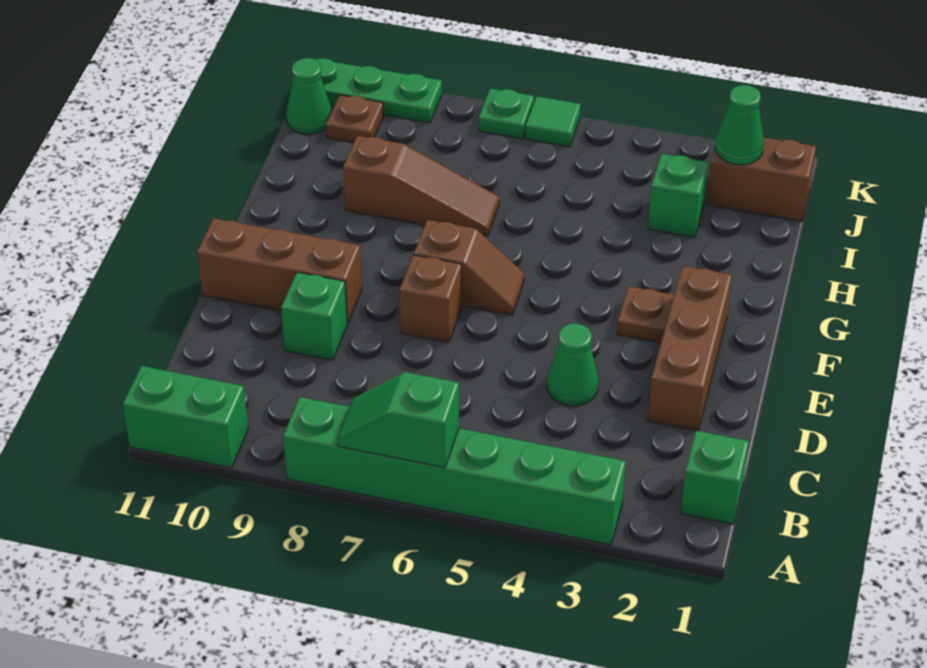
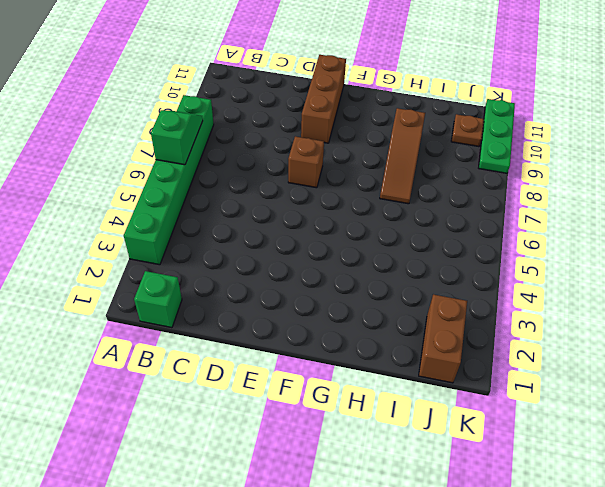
none -> green 1x2 brick [123,366,248,468]
none -> brown 1x3 brick [648,266,732,431]
none -> green 1x1 cone [547,324,598,406]

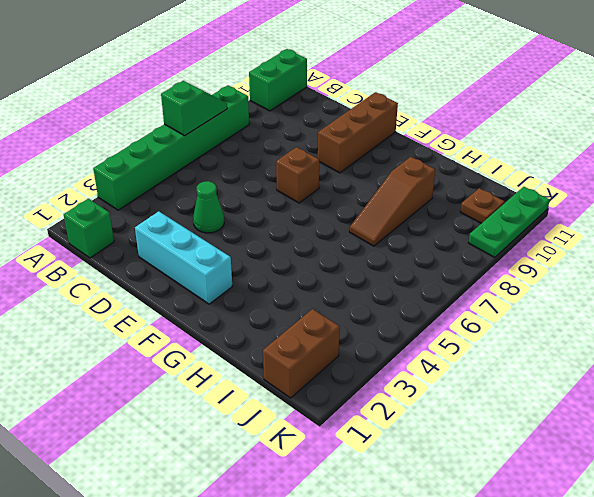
cyan 1x3 brick [135,211,232,304] -> brown 1x3 brick [648,266,732,431]
none -> green 1x1 brick [281,272,347,360]
none -> brown 1x1 plate [617,286,674,343]
none -> brown 1x2 slope [414,220,524,315]

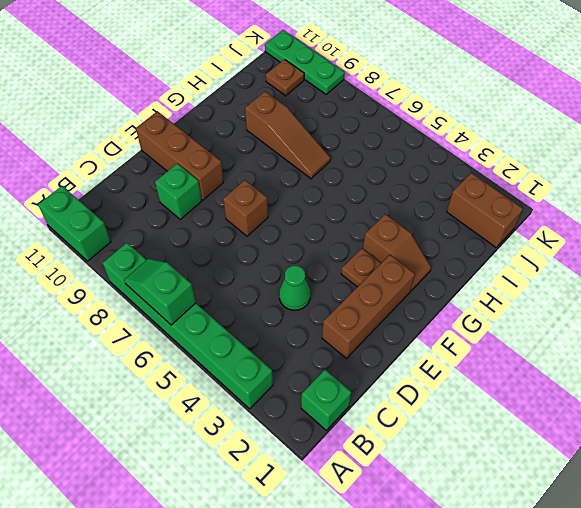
brown 1x2 slope [363,214,431,291] -> brown 1x2 slope moved to [414,220,524,315]
none -> green 1x1 brick [648,154,708,237]
none -> green 1x1 cone [286,58,332,134]
none -> green 1x1 tile [525,96,581,147]

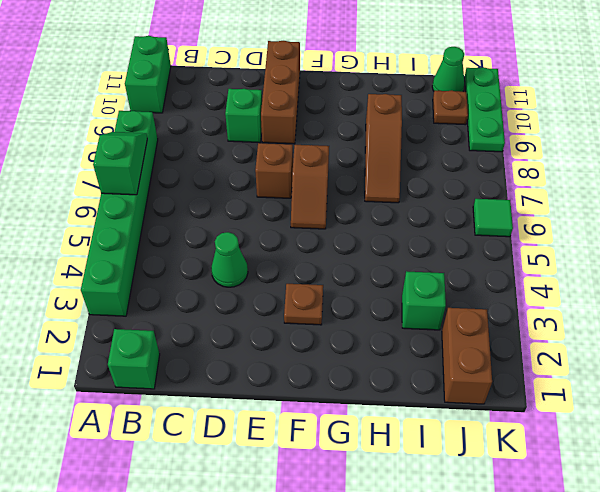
none -> brown 1x3 brick [648,266,732,431]
none -> green 1x1 plate [479,88,534,139]
none -> green 1x1 cone [715,85,764,165]

